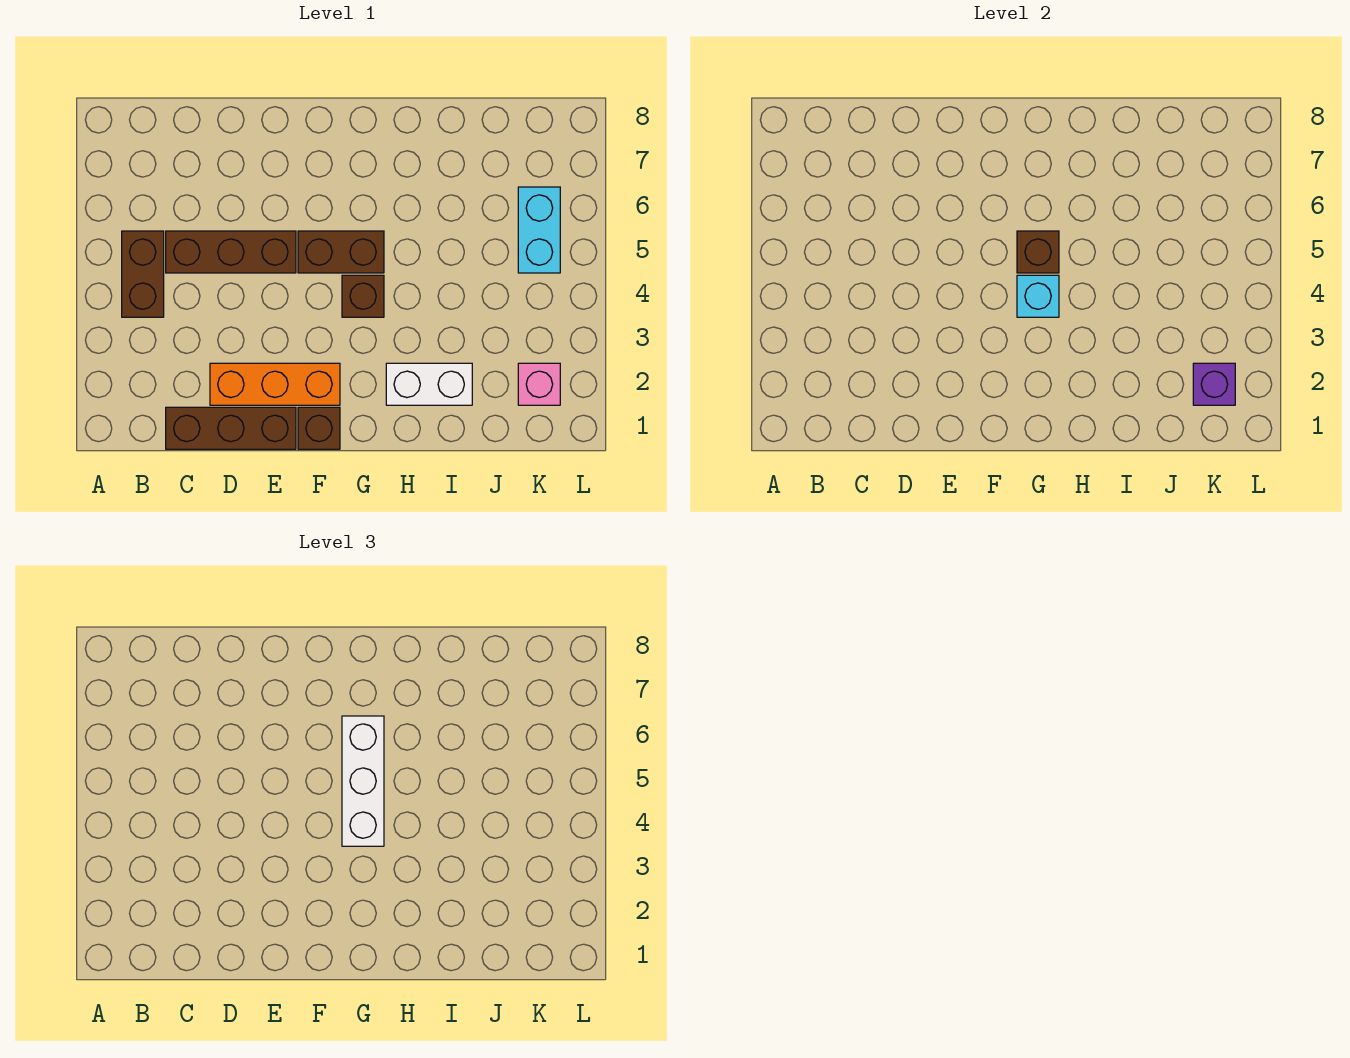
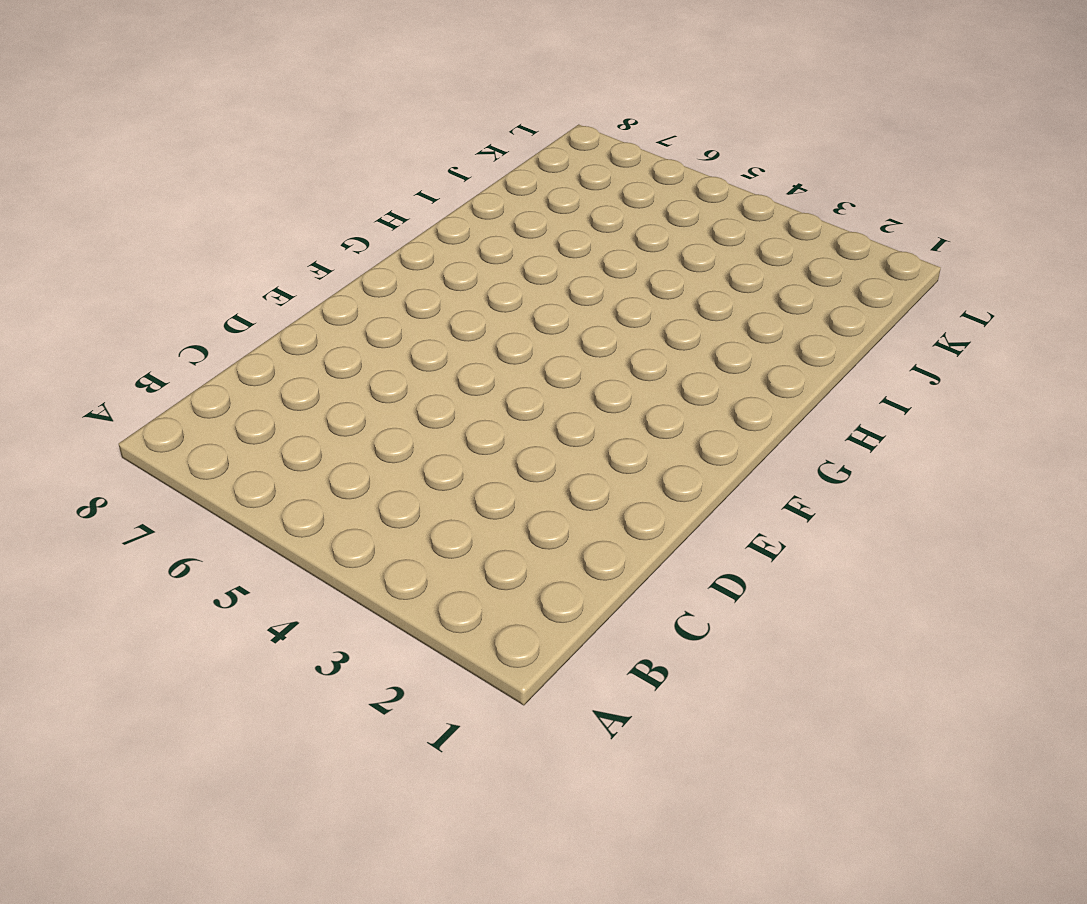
none -> brown 1x2 brick [122,231,164,317]
none -> brown 1x3 brick [166,407,296,449]
none -> brown 1x3 brick [166,231,296,273]

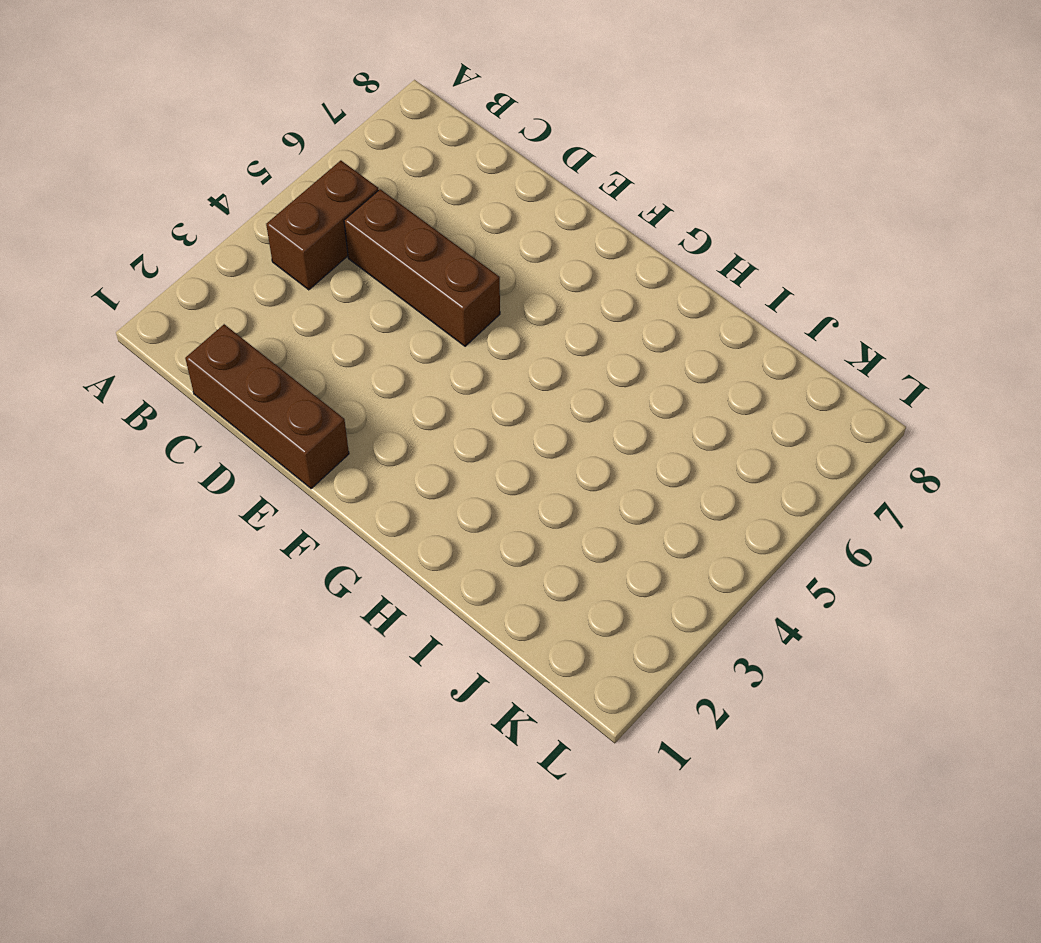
none -> orange 1x3 brick [210,363,340,405]
none -> brown 1x1 brick [298,407,340,449]
none -> brown 1x2 brick [298,231,384,273]

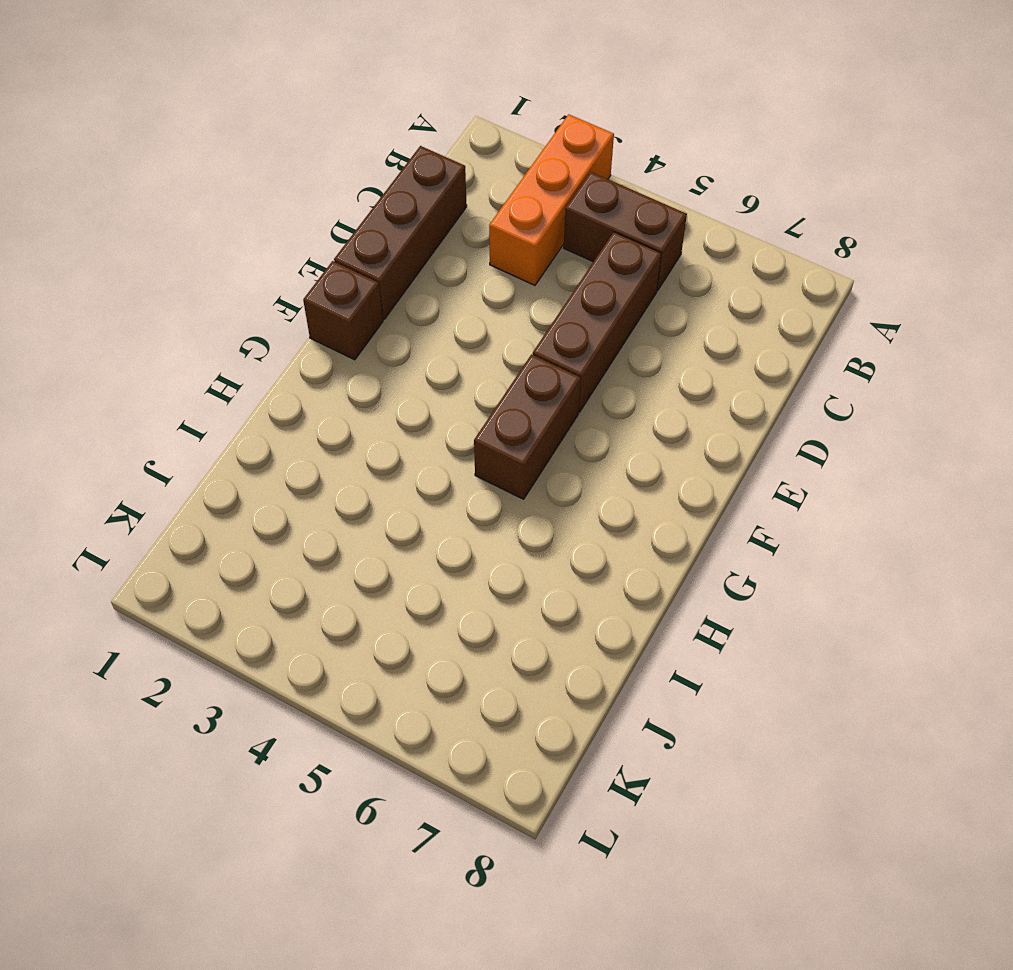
orange 1x3 brick [489,114,614,285] -> orange 1x3 brick moved to [210,363,340,405]
none -> brown 1x1 brick [342,275,384,317]
none -> white 1x2 brick [386,363,472,405]
none -> pink 1x1 brick [518,363,560,405]

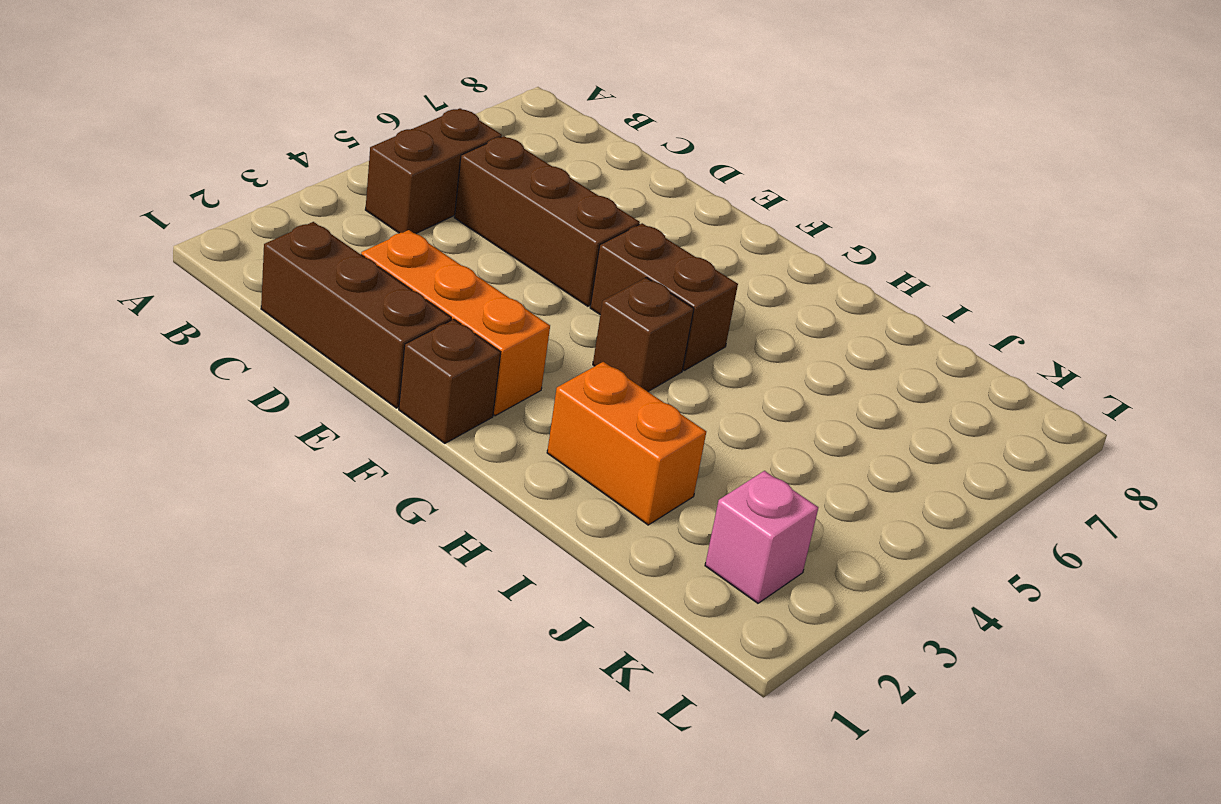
orange 1x2 brick [547,362,706,525] -> white 1x2 brick [386,363,472,405]
none -> cyan 1x2 brick [518,187,560,273]
none -> cyan 1x1 brick [1017,275,1059,317]
none -> brown 1x1 brick [1017,231,1059,273]

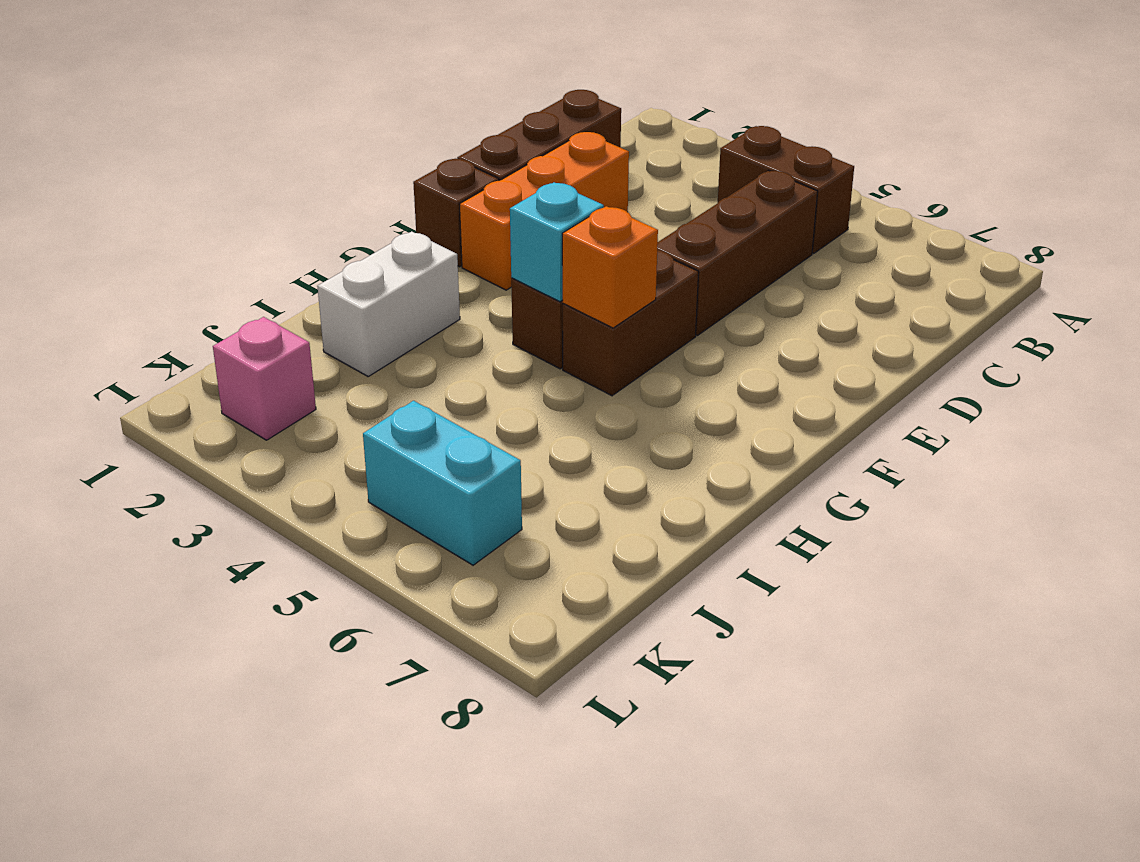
orange 1x1 brick [562,206,658,328] -> brown 1x1 brick [1017,231,1059,273]
none -> purple 1x1 brick [1193,363,1235,405]
none -> white 1x3 brick [342,716,384,846]

